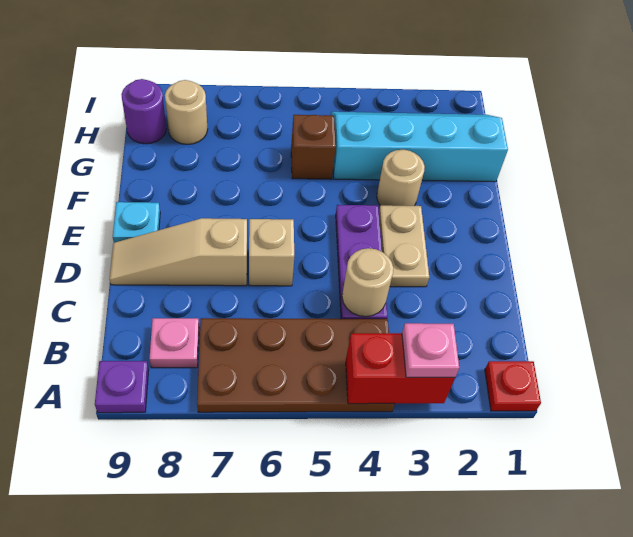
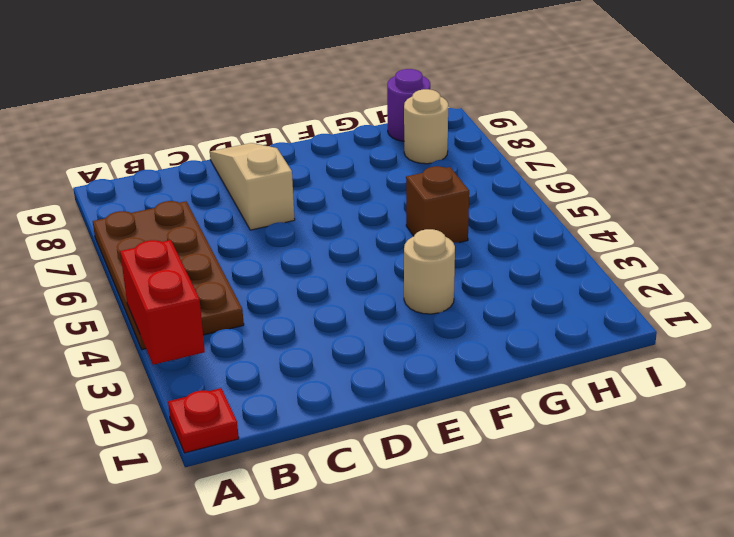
none -> purple 1x1 plate [95,361,149,413]
none -> pink 1x1 plate [149,318,199,368]
none -> purple 1x3 plate [336,205,388,319]

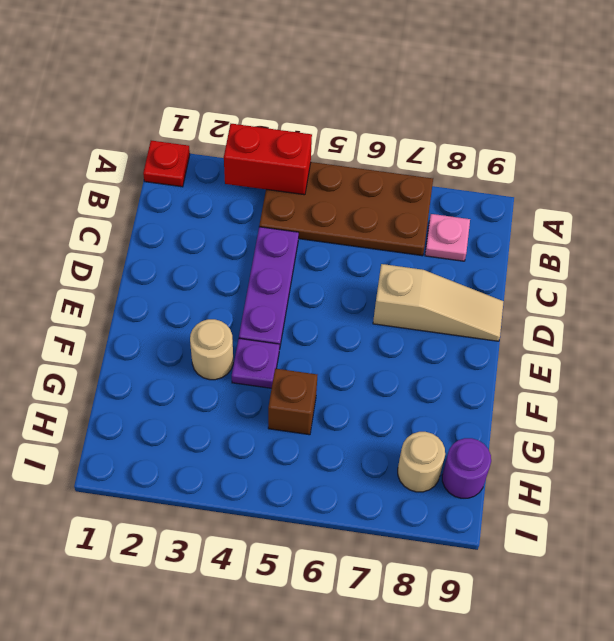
purple 1x1 plate [232,339,279,388] -> purple 1x1 plate moved to [95,361,149,413]
none -> tan 1x2 plate [379,205,429,287]
none -> tan 1x1 brick [249,219,294,286]
none -> cyan 1x1 plate [113,202,160,243]

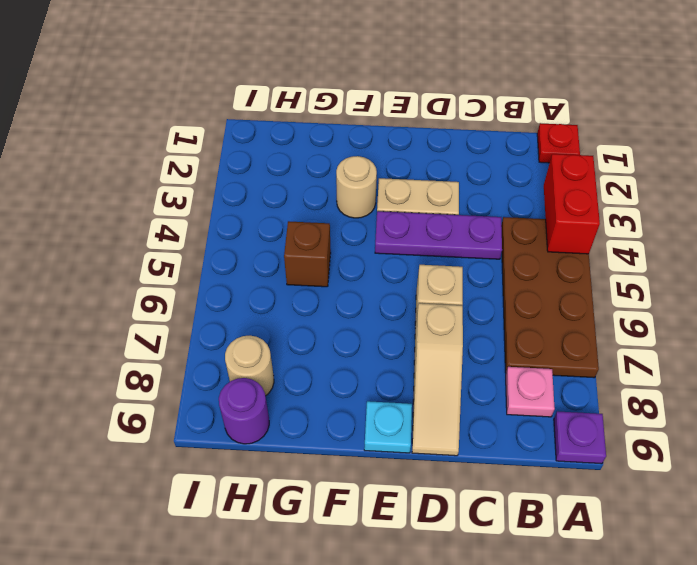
none -> cyan 2x4 slope [331,112,508,182]
none -> tan 1x1 round brick [342,248,393,317]
none -> pink 1x1 plate [402,323,459,377]

